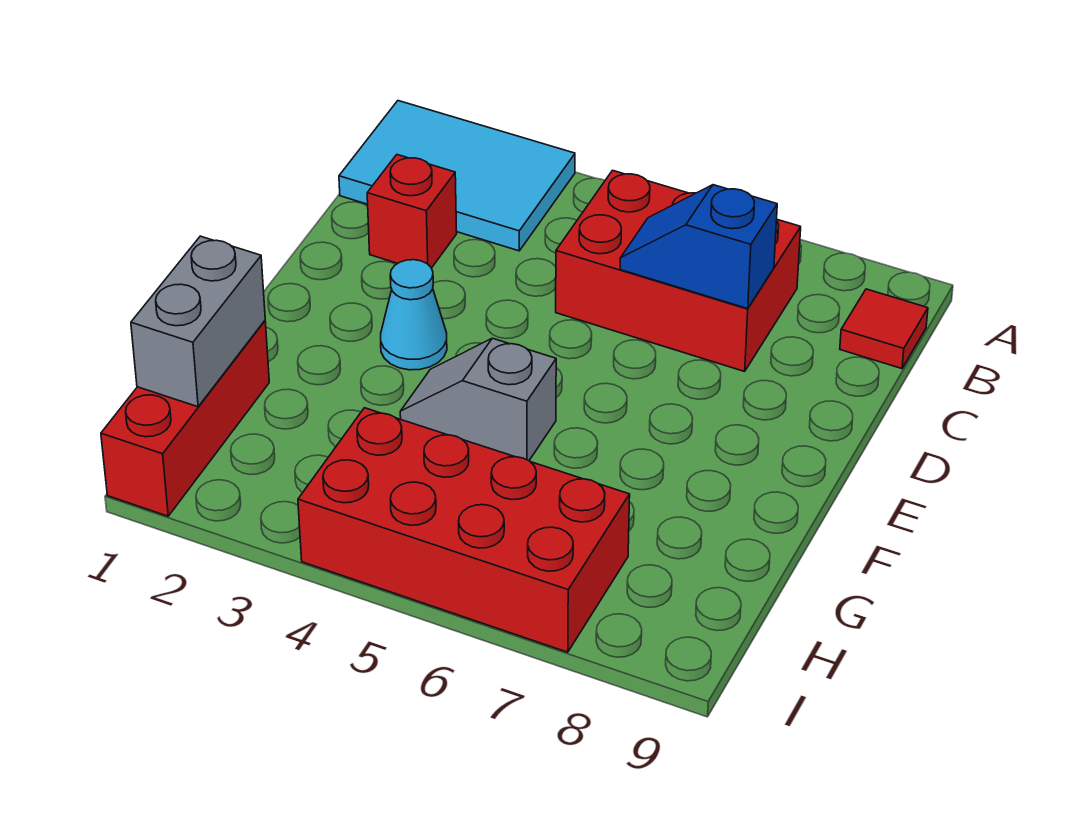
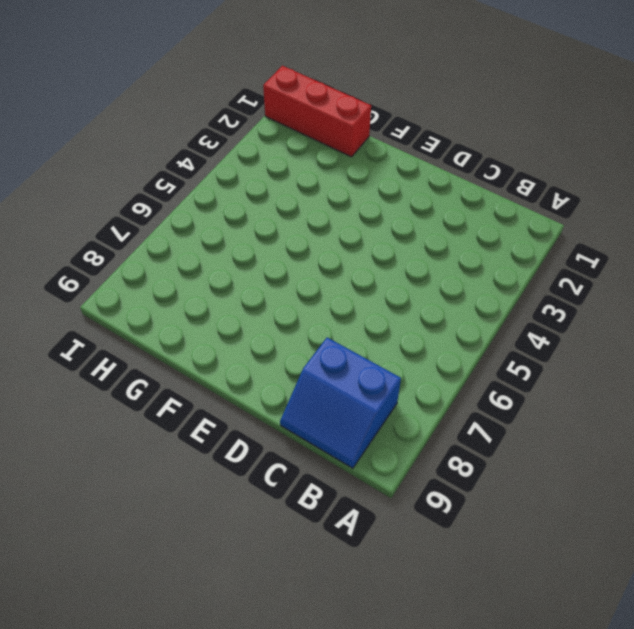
blue 2x2 slope [280,338,401,468] -> red 1x1 tile [840,289,928,369]
none -> cyan 2x3 tile [339,101,575,251]
none -> red 2x3 brick [556,170,801,371]

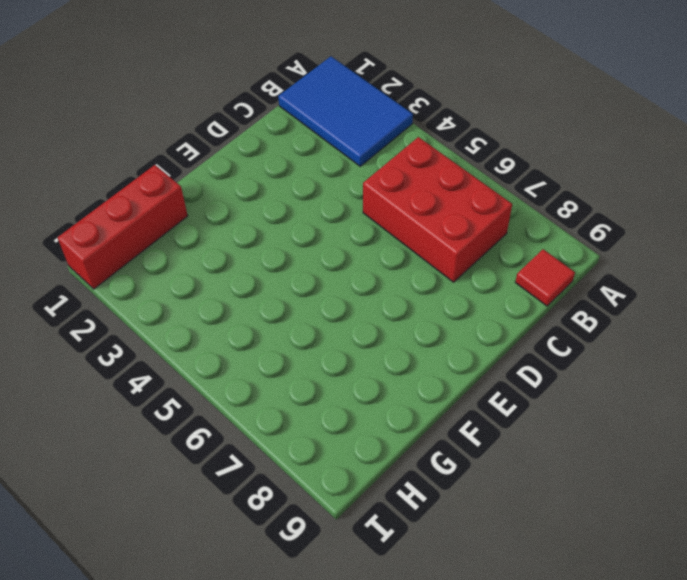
blue 2x3 tile [278,56,413,166] -> cyan 2x3 tile [339,101,575,251]
none -> red 1x1 brick [367,155,457,268]
none -> cyan 1x1 cone [381,260,447,370]

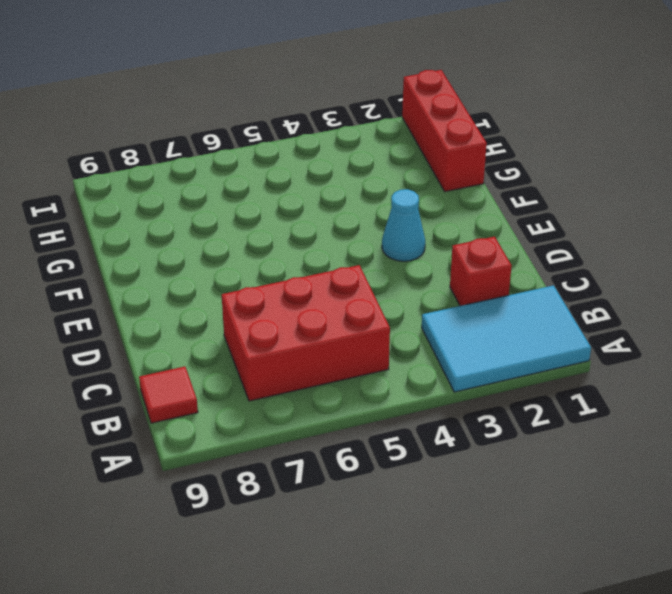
none -> grey 1x2 slope [400,338,556,461]
none -> red 2x4 brick [298,408,630,652]

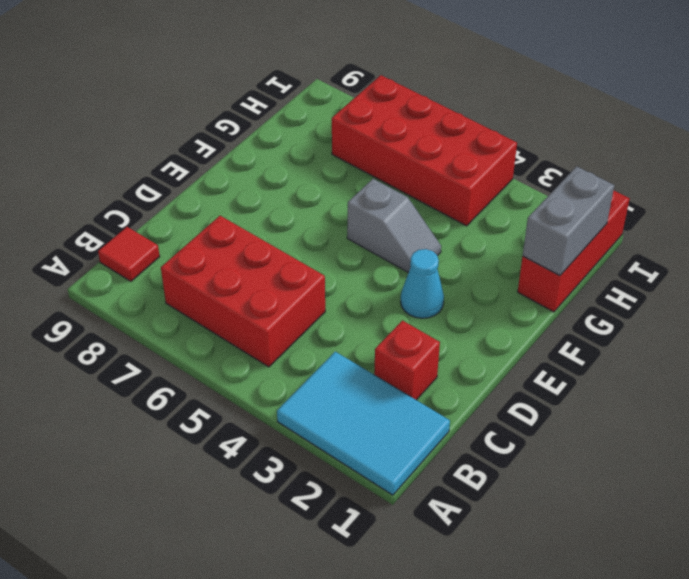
none -> blue 1x2 slope [620,185,777,309]

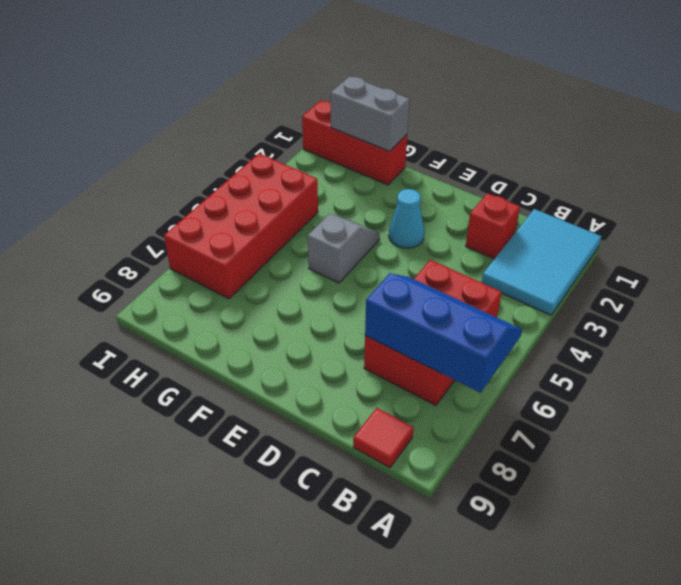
blue 2x3 slope [365,273,522,393] -> blue 1x2 slope [620,185,777,309]

